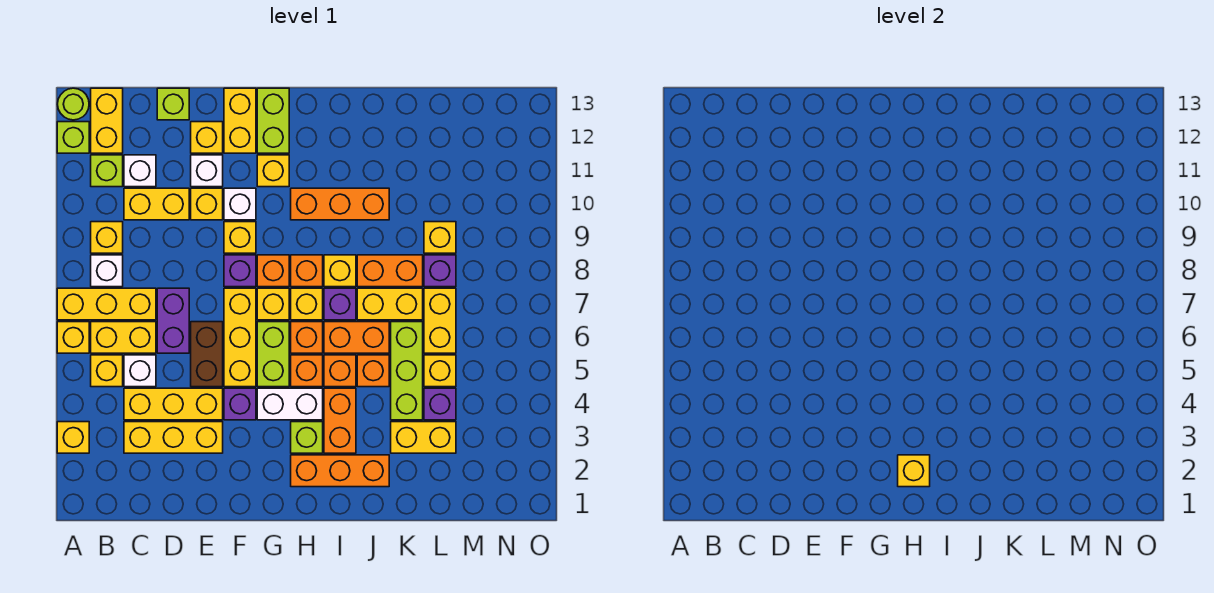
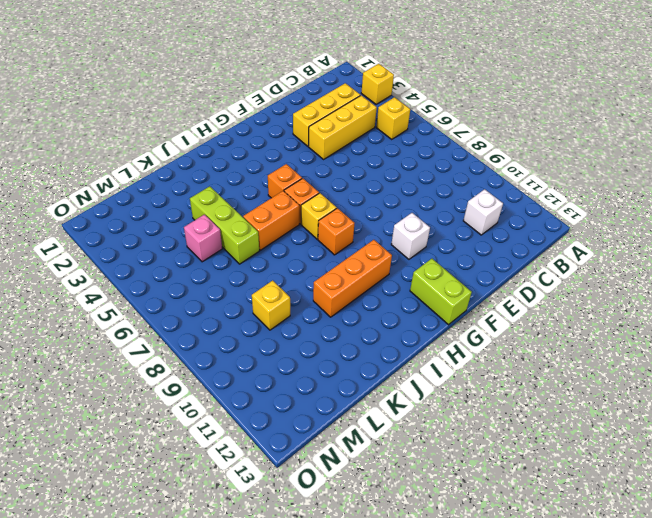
pink 1x1 brick [184,215,222,262] -> yellow 1x1 brick [424,355,456,387]
none -> yellow 1x1 brick [57,322,89,353]
none -> yellow 1x3 brick [57,288,156,320]
none -> lime 1x1 brick [57,122,89,153]
none -> lime 1x1 round brick [58,88,89,120]

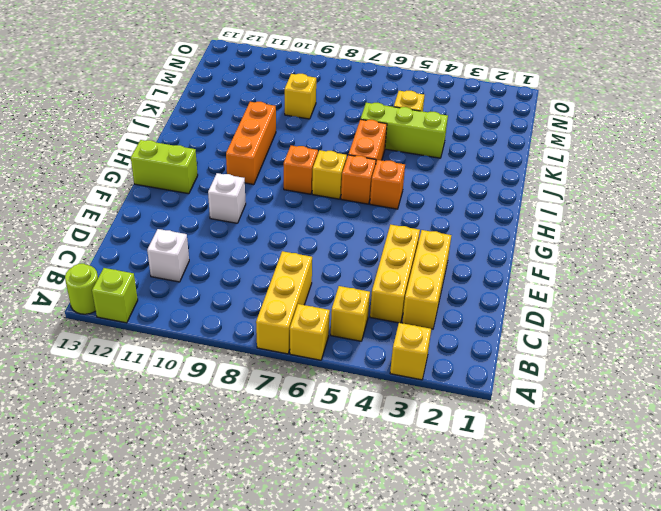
none -> yellow 1x2 brick [91,322,156,353]
none -> white 1x1 brick [91,255,123,287]
none -> yellow 1x1 brick [91,222,123,253]
none -> lime 1x1 brick [91,155,123,187]

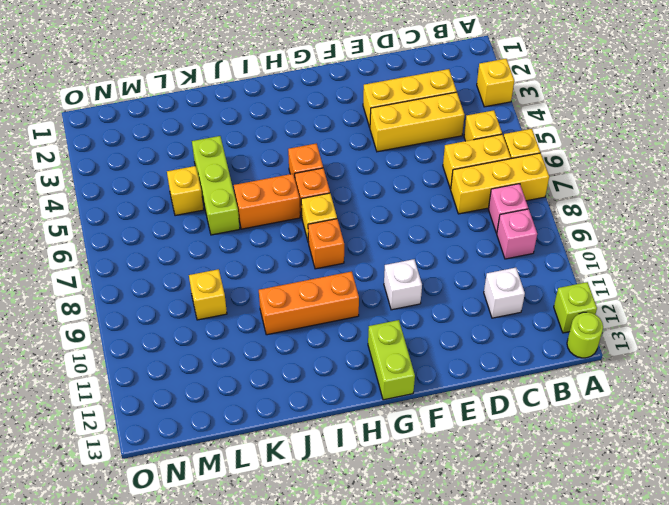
pink 1x1 brick [488,184,528,233] -> white 1x1 brick [91,255,123,287]
pink 1x1 brick [497,209,537,259] -> yellow 1x1 brick [91,222,123,253]
none -> lime 1x1 brick [91,155,123,187]
none -> yellow 1x2 brick [91,88,123,153]
none -> white 1x1 brick [124,355,156,387]
none -> yellow 1x2 brick [124,188,189,220]

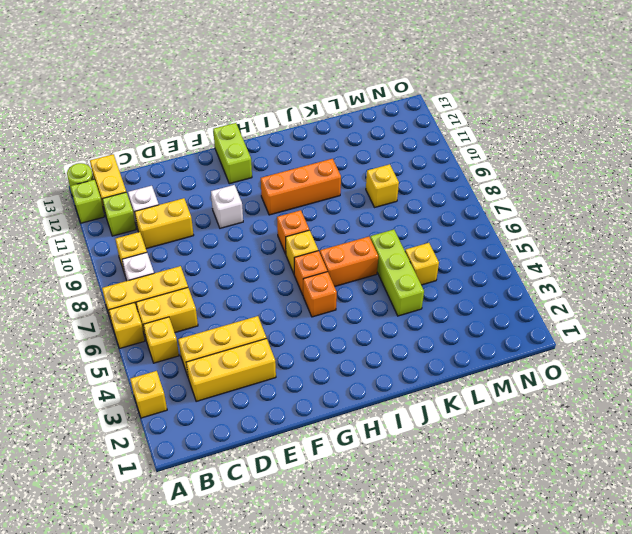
none -> white 1x1 brick [124,355,156,387]
none -> purple 1x2 brick [157,288,189,353]
none -> lime 1x1 brick [157,88,189,120]
none -> brown 1x2 brick [191,322,223,387]

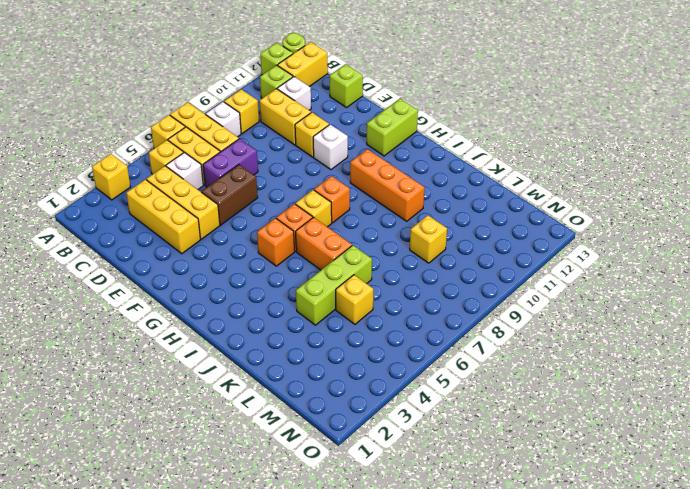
none -> white 1x1 brick [191,155,223,187]
none -> yellow 1x1 brick [191,122,223,153]
none -> purple 1x1 brick [224,388,256,420]
none -> yellow 1x3 brick [224,288,256,387]

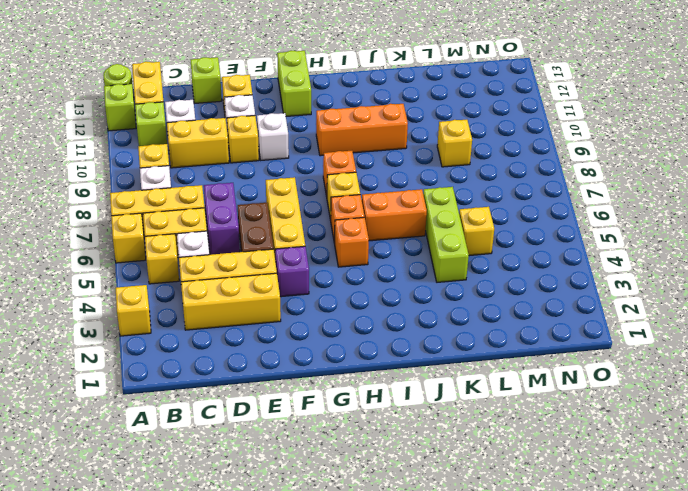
none -> purple 1x1 brick [224,255,256,287]
none -> yellow 1x1 brick [224,222,256,253]
none -> yellow 1x2 brick [224,88,256,153]
none -> white 1x2 brick [257,388,323,420]

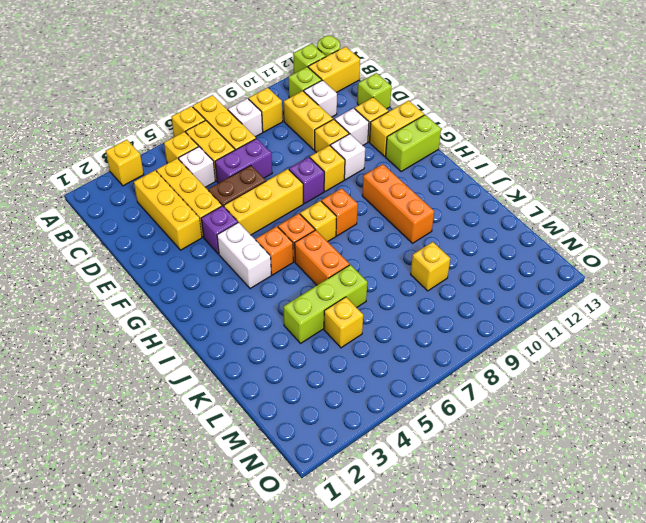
none -> lime 1x2 brick [257,322,289,387]
none -> yellow 1x1 brick [257,288,289,320]
none -> orange 1x1 brick [257,255,289,287]
none -> yellow 1x1 brick [257,155,289,187]

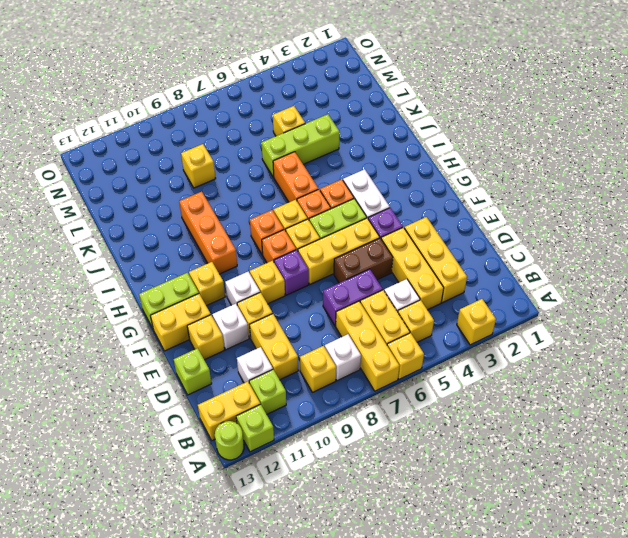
none -> orange 1x3 brick [291,455,389,487]
none -> lime 1x1 brick [291,422,323,453]
none -> orange 1x2 brick [324,388,356,453]
none -> orange 1x1 brick [324,355,356,387]

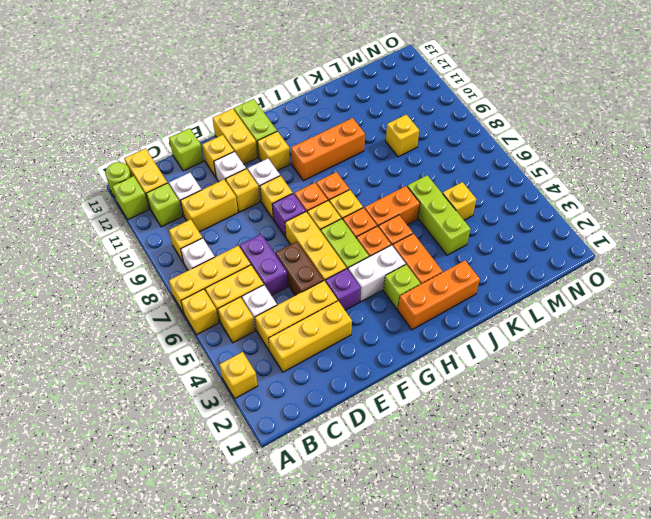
none -> purple 1x1 brick [324,288,356,320]
none -> yellow 1x1 brick [324,255,356,287]
none -> orange 1x1 brick [357,355,389,387]
none -> yellow 1x2 brick [357,288,423,320]

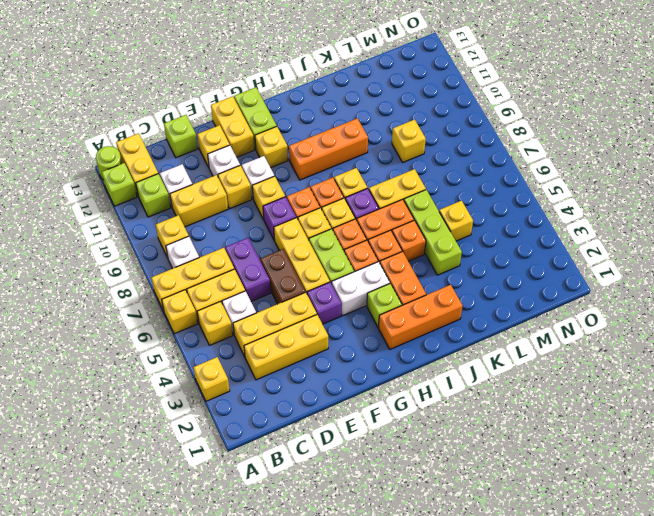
none -> orange 1x2 brick [357,255,423,287]
none -> yellow 1x2 brick [391,422,456,453]
none -> purple 1x1 brick [424,388,456,420]
none -> yellow 1x2 brick [424,288,456,353]

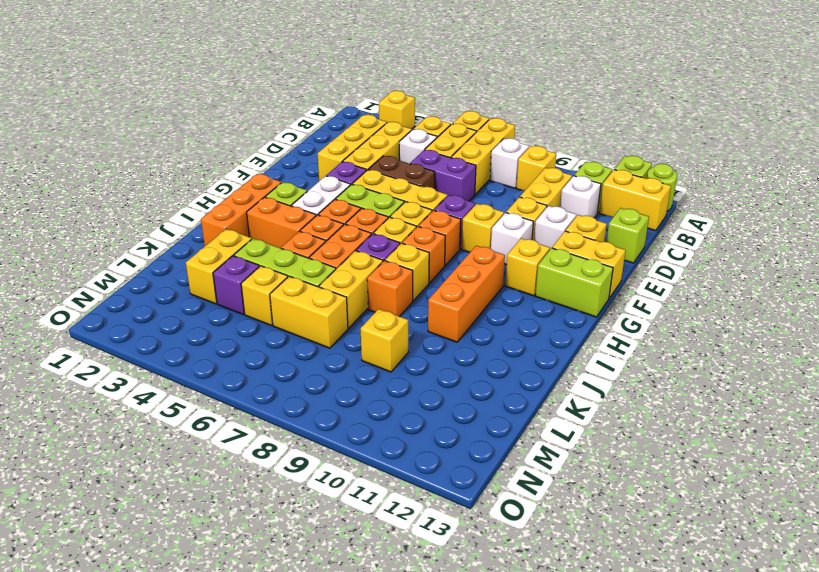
orange 1x1 brick [367,261,413,317] -> orange 1x2 brick [357,255,423,287]
none -> purple 1x1 brick [424,255,456,287]
none -> yellow 1x1 brick [898,455,930,487]

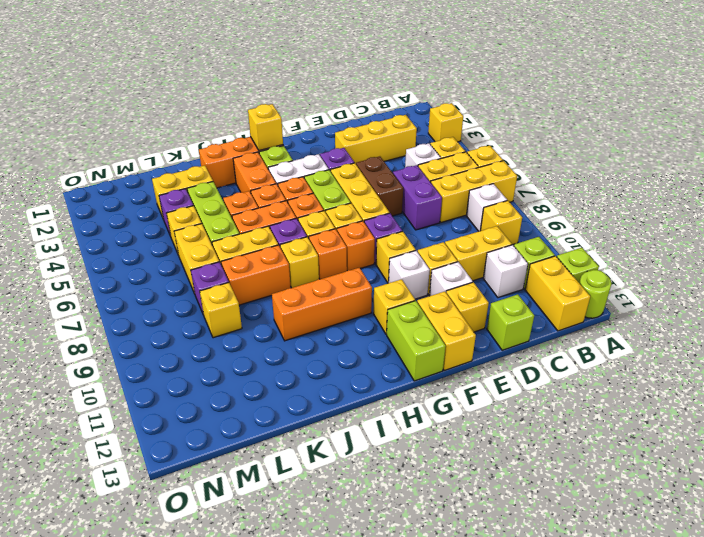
none -> yellow 1x3 brick [124,388,223,420]

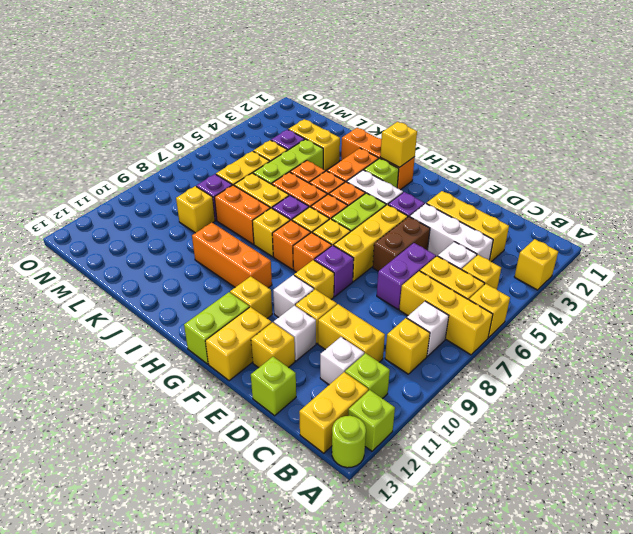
white 1x3 brick [410,204,493,260] -> yellow 1x3 brick [124,388,223,420]

